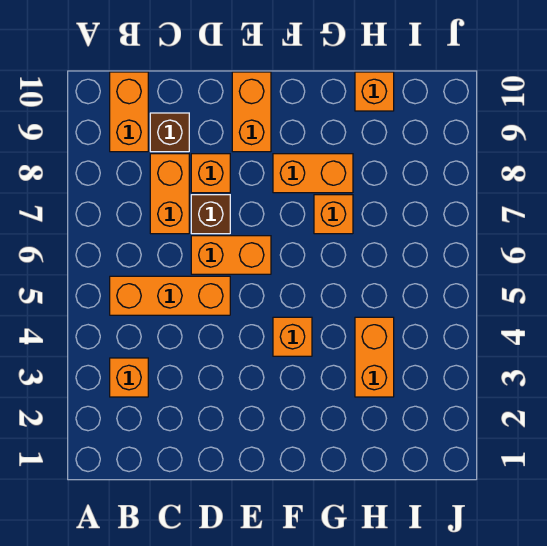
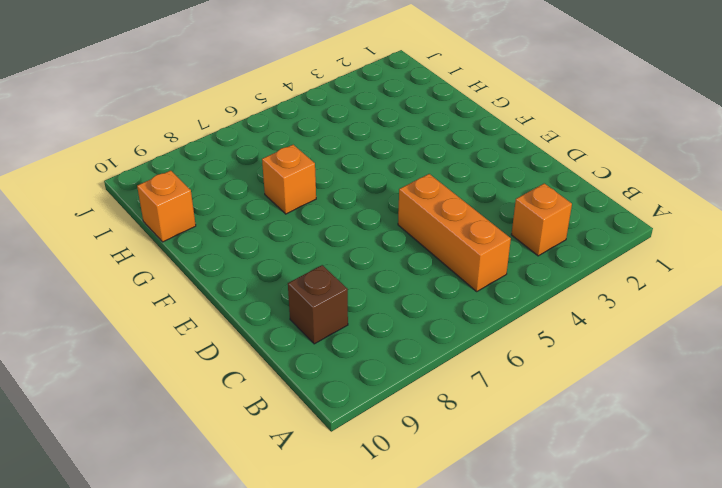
none -> orange 1x2 brick [110,72,148,152]
none -> orange 1x2 brick [150,154,189,234]
none -> orange 1x2 brick [191,236,271,274]

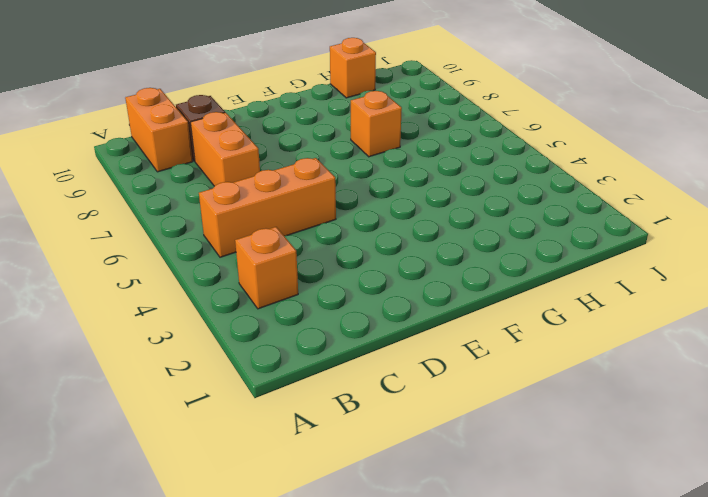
none -> orange 1x2 brick [191,236,271,274]
none -> brown 1x1 brick [191,195,230,234]
none -> orange 1x1 brick [191,154,230,193]

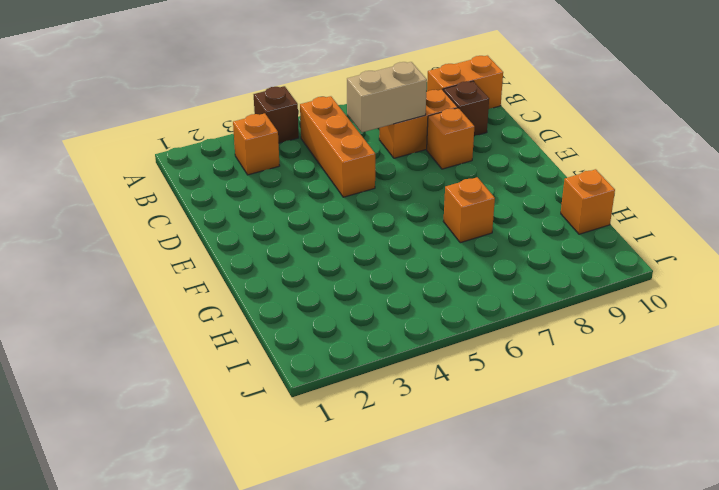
brown 1x1 brick [254,86,299,143] -> brown 1x1 brick moved to [191,195,230,234]
tan 1x2 brick [347,62,427,133] -> none
none -> orange 1x2 brick [191,236,271,274]
none -> orange 1x2 brick [232,72,271,152]
none -> orange 1x1 brick [273,317,312,356]

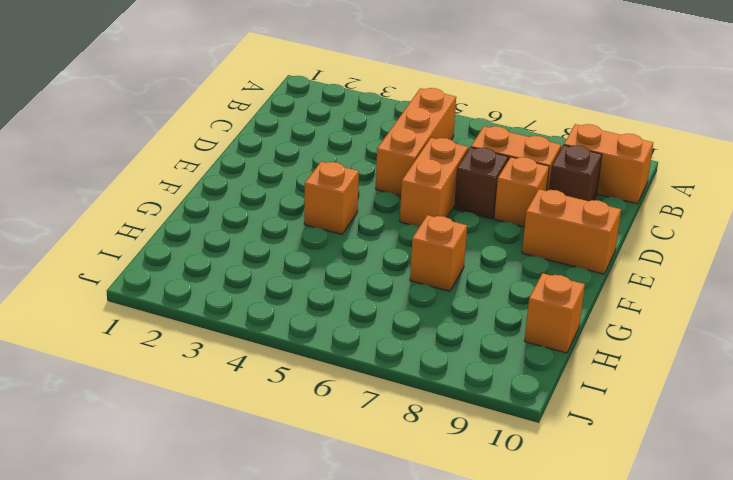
none -> orange 1x1 brick [110,358,148,397]
none -> orange 1x2 brick [273,154,353,193]
none -> orange 1x2 brick [355,317,394,397]

